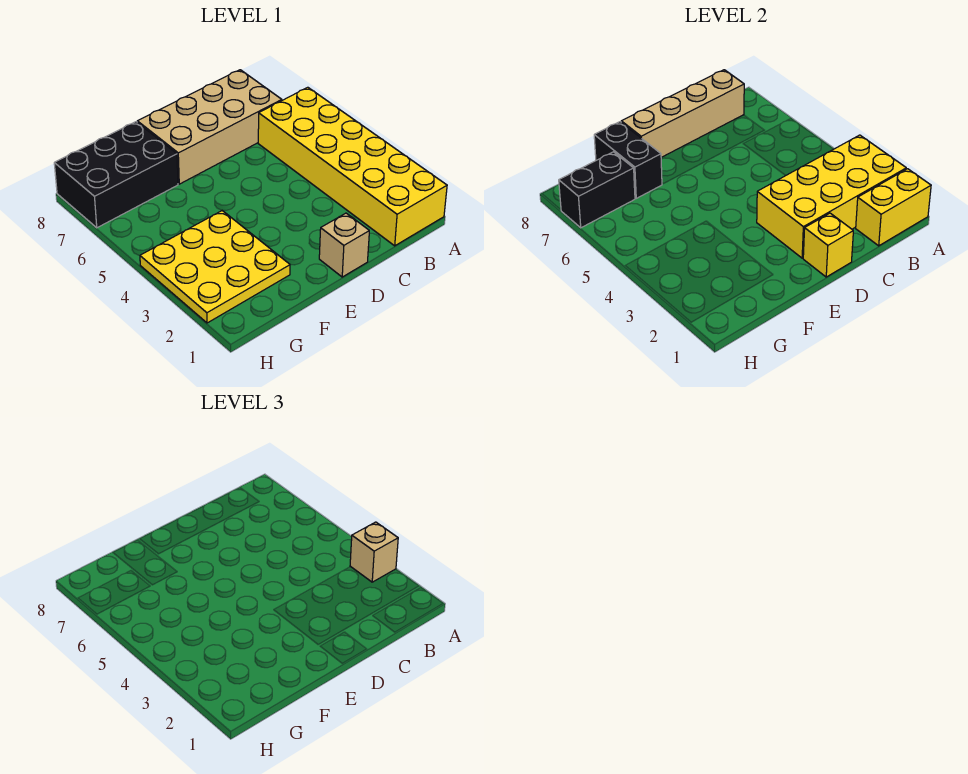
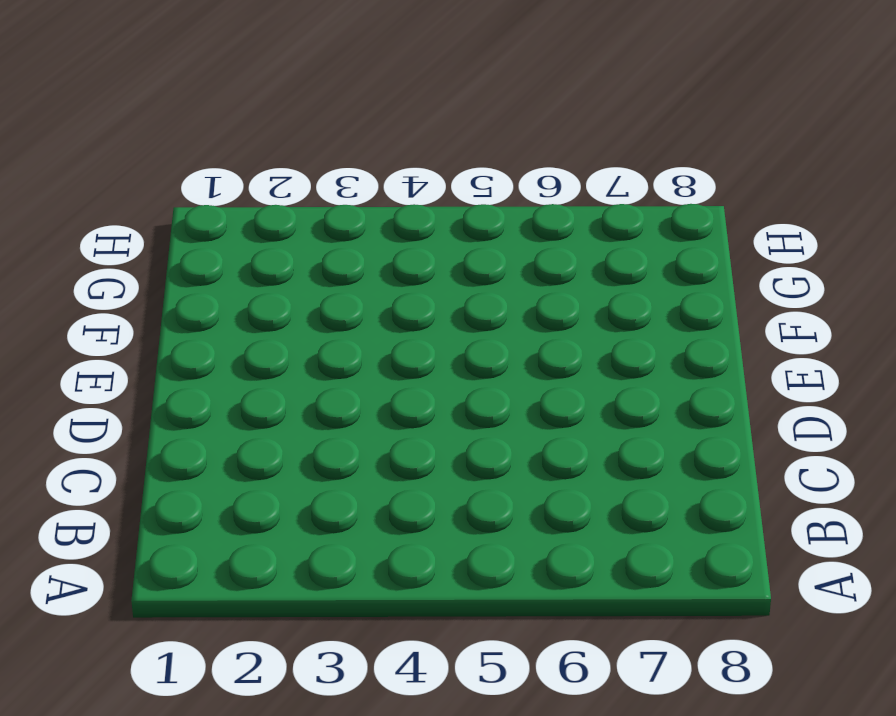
none -> yellow 2x6 brick [258,87,447,246]
none -> tan 2x4 brick [137,70,282,184]
none -> tan 1x1 brick [319,213,369,277]

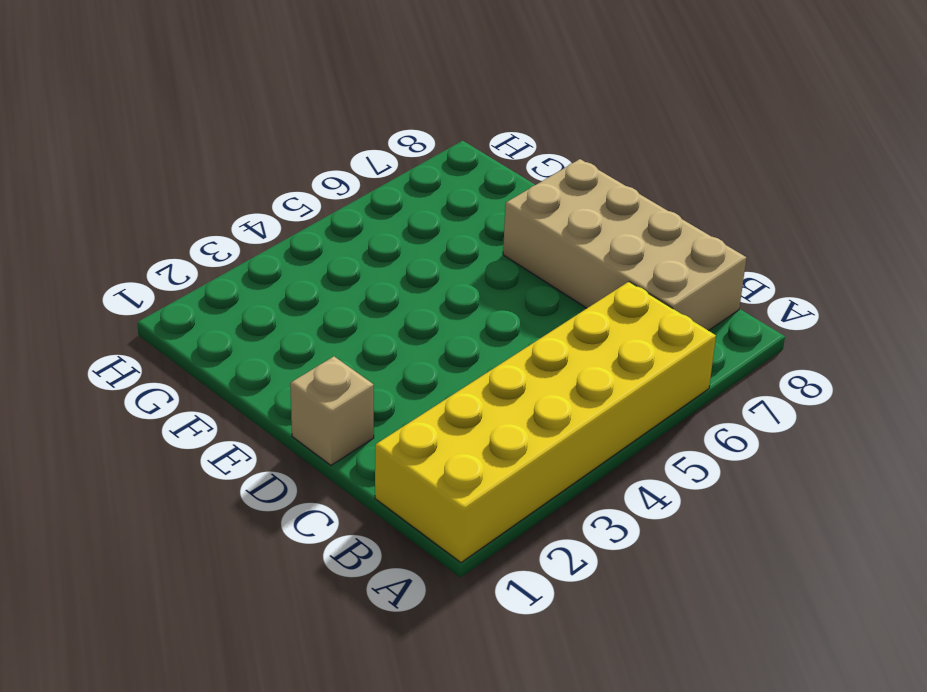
none -> yellow 3x3 plate [140,211,290,323]
none -> black 2x3 brick [54,122,178,228]
none -> yellow 1x2 brick [856,169,931,246]

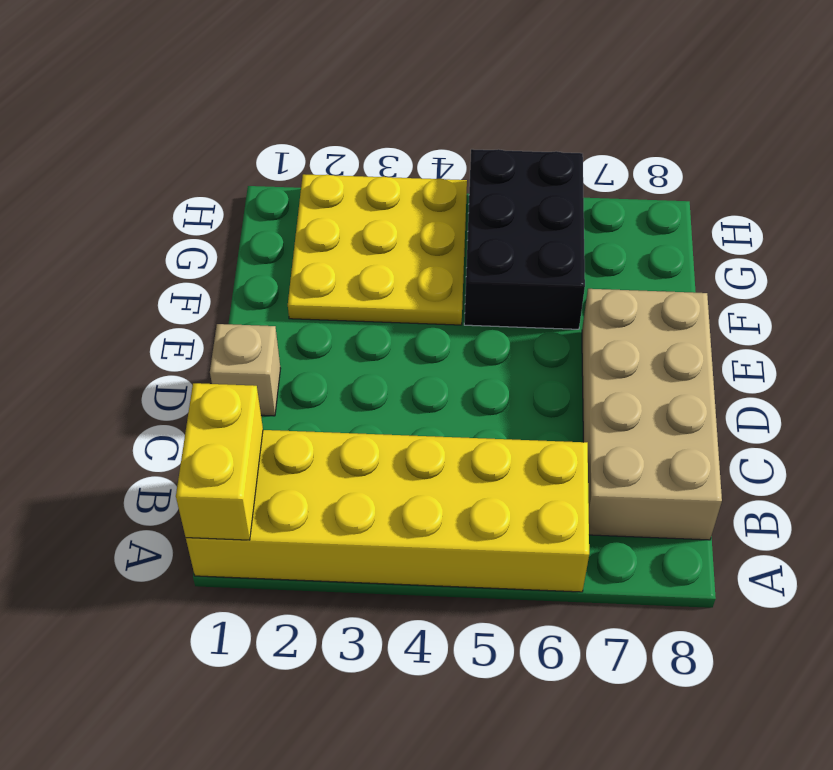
black 2x3 brick [464,149,585,329] -> black 2x3 brick moved to [54,122,178,228]
none -> yellow 2x4 brick [757,135,906,258]
none -> tan 1x4 brick [621,70,744,157]
none -> yellow 1x1 brick [803,213,853,277]

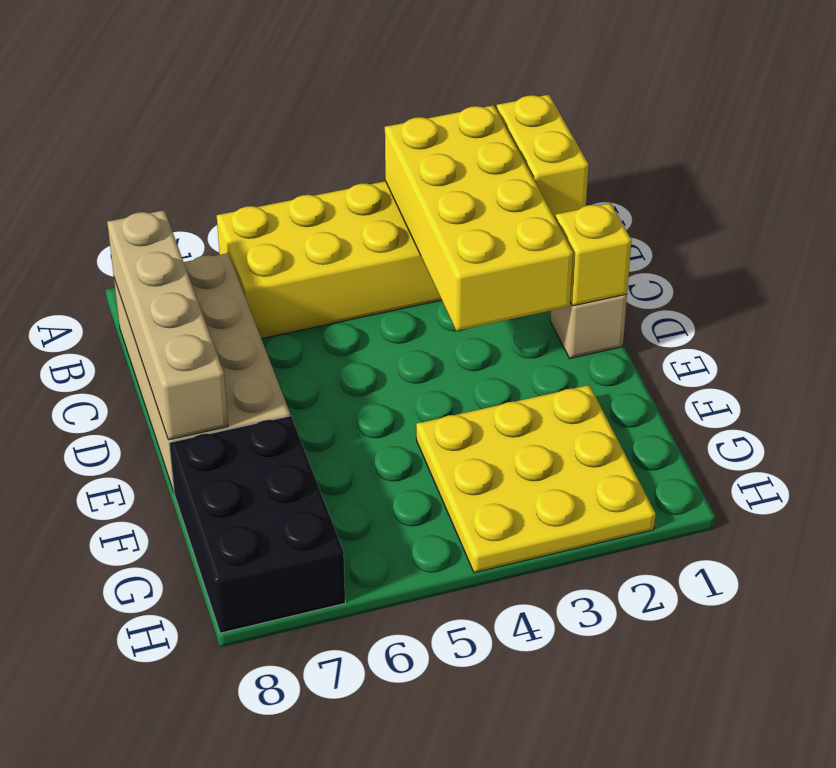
none -> black 1x2 brick [594,122,662,198]
none -> black 1x2 brick [559,152,635,228]
none -> tan 1x1 brick [350,522,398,582]

